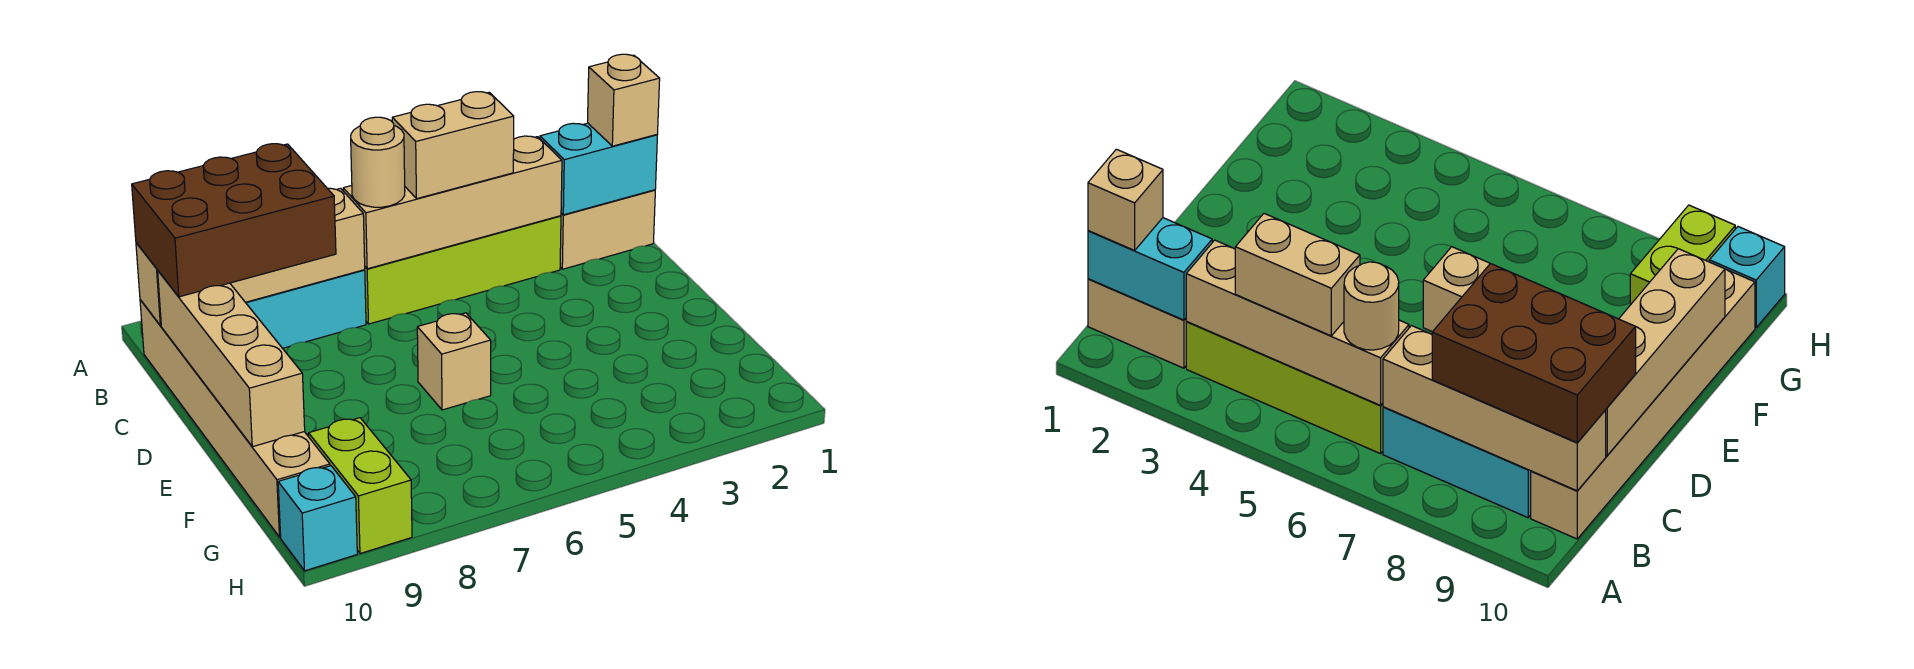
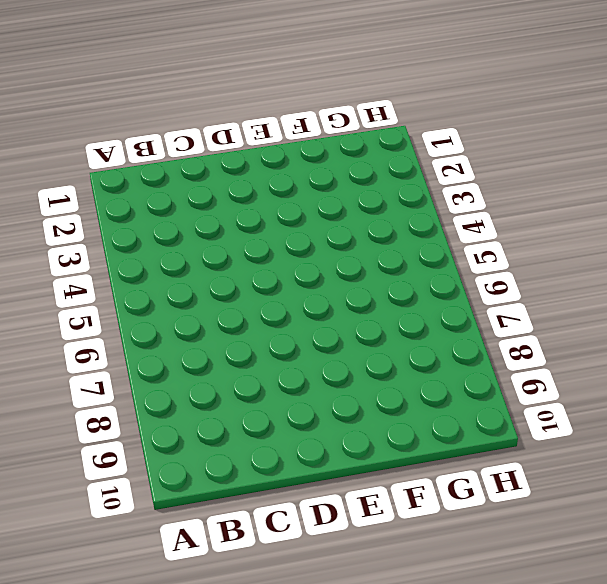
none -> tan 1x2 brick [560,190,655,269]
none -> lime 1x4 brick [365,216,561,324]
none -> cyan 1x3 brick [246,270,366,348]

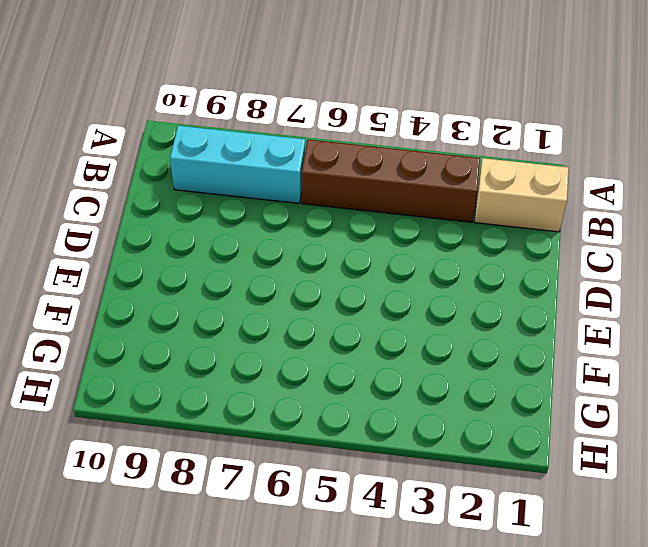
brown 1x4 brick [302,139,480,222] -> lime 1x4 brick [365,216,561,324]
none -> tan 1x6 brick [140,300,330,537]
none -> tan 1x1 brick [417,313,491,410]
none -> lime 1x2 brick [309,418,412,553]

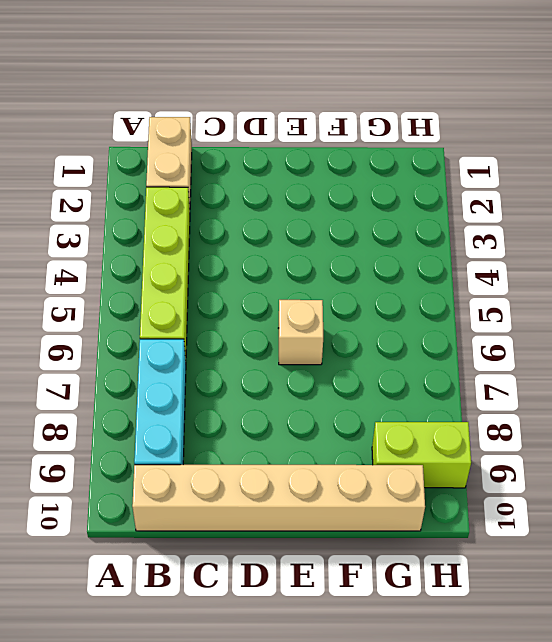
none -> cyan 1x1 brick [278,466,357,571]
none -> cyan 1x2 brick [540,123,657,215]
none -> tan 1x4 brick [343,136,562,269]

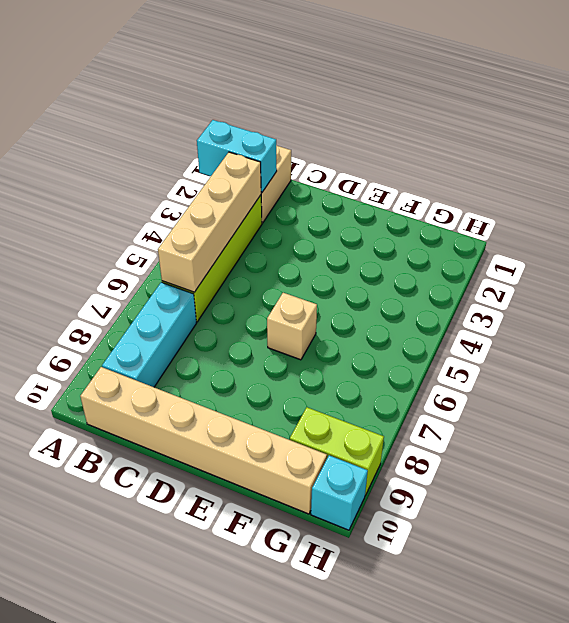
cyan 1x2 brick [197,120,277,193] -> cyan 1x2 brick turned to [540,123,657,215]
none -> tan 1x4 brick [136,188,365,326]
none -> tan 1x4 brick [158,271,305,447]
none -> tan 1x1 brick [588,54,660,146]

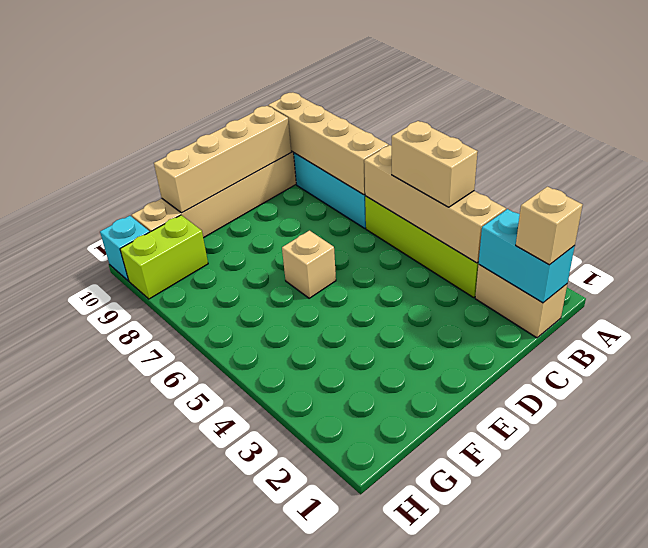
none -> tan 1x1 round brick [351,117,405,207]
none -> brown 2x3 brick [132,144,336,297]

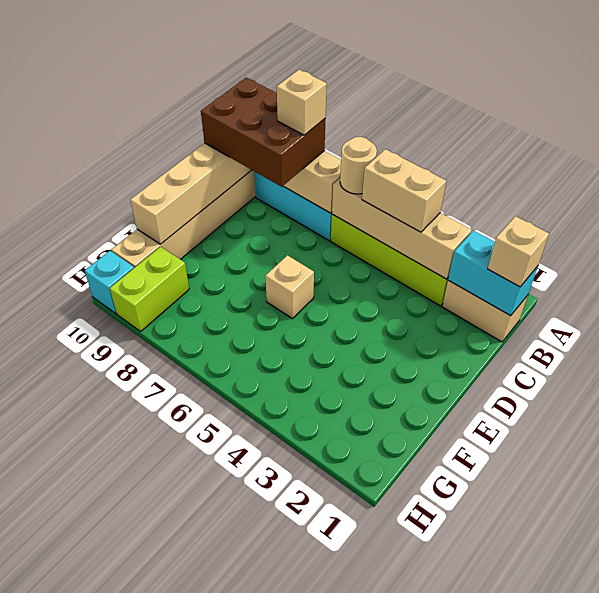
tan 1x1 brick [277,70,327,135] -> none

